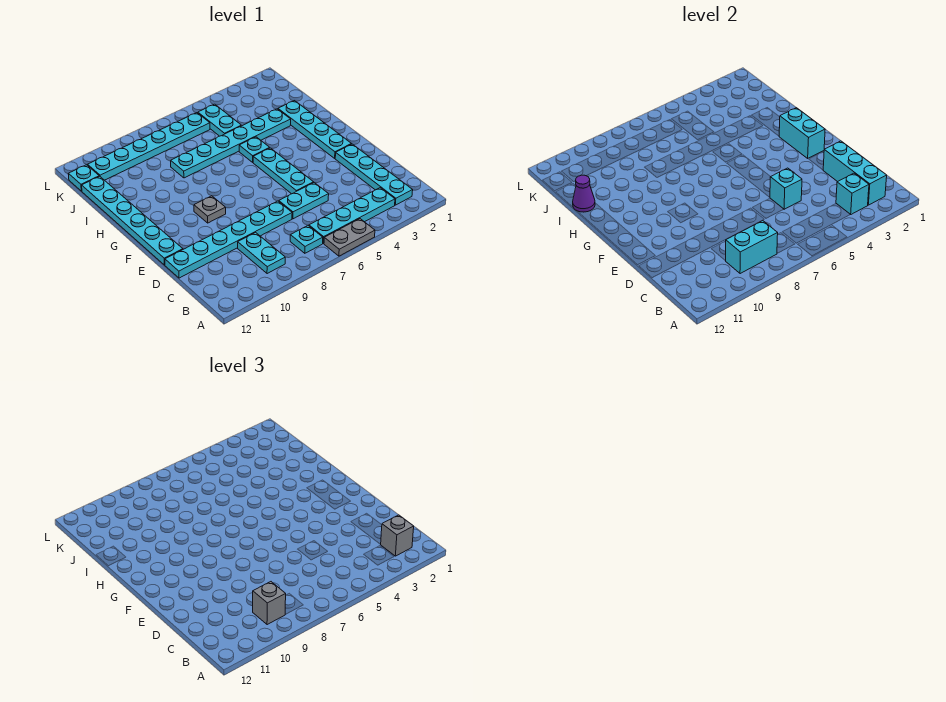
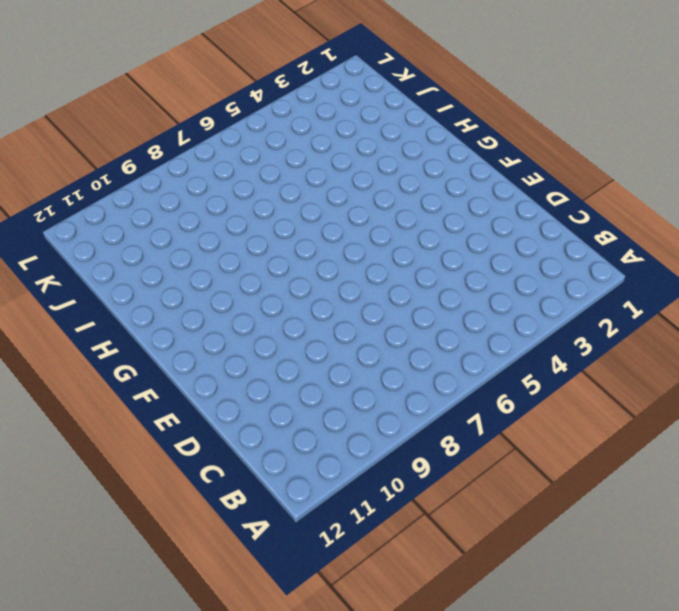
none -> grey 1x2 plate [324,219,375,256]
none -> cyan 1x4 plate [335,144,413,205]
none -> cyan 1x4 plate [309,188,395,244]

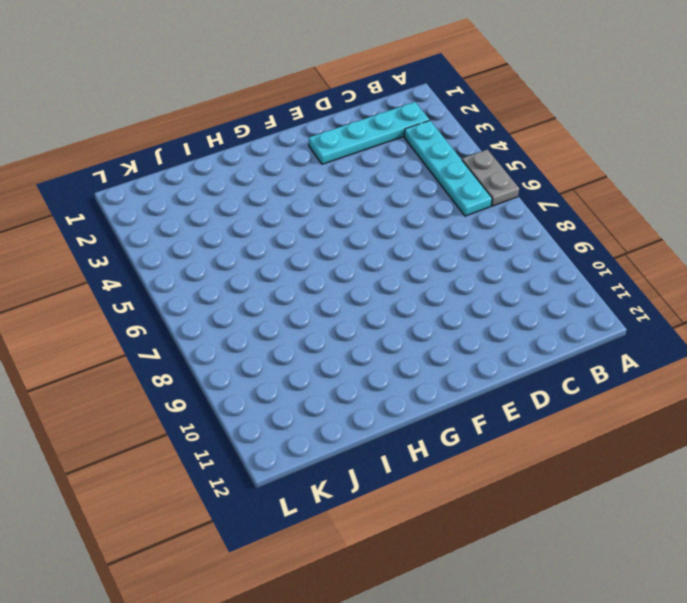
none -> cyan 1x1 plate [290,226,323,253]
none -> cyan 1x2 plate [238,232,285,274]
none -> cyan 1x2 plate [279,183,329,219]

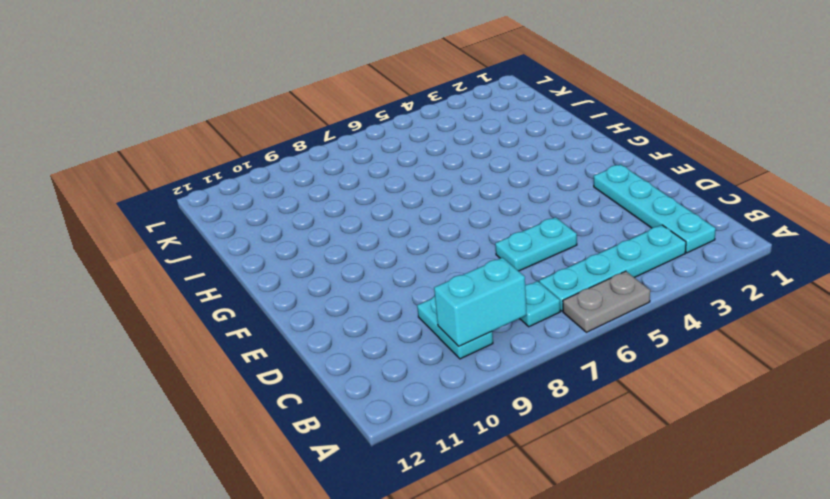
none -> cyan 1x6 plate [165,201,292,278]
none -> cyan 1x3 plate [253,148,314,194]
none -> cyan 1x6 plate [82,176,183,265]

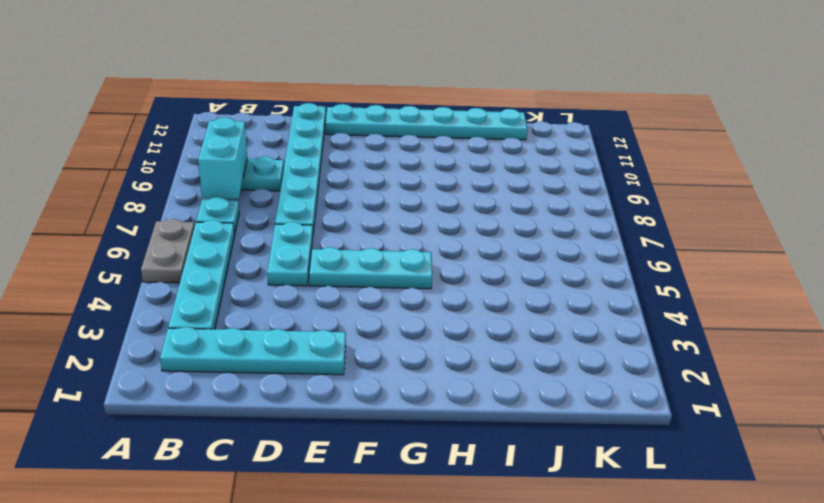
none -> cyan 1x4 plate [278,101,351,158]
none -> grey 1x1 plate [194,196,226,223]
none -> cyan 1x1 plate [239,137,269,162]

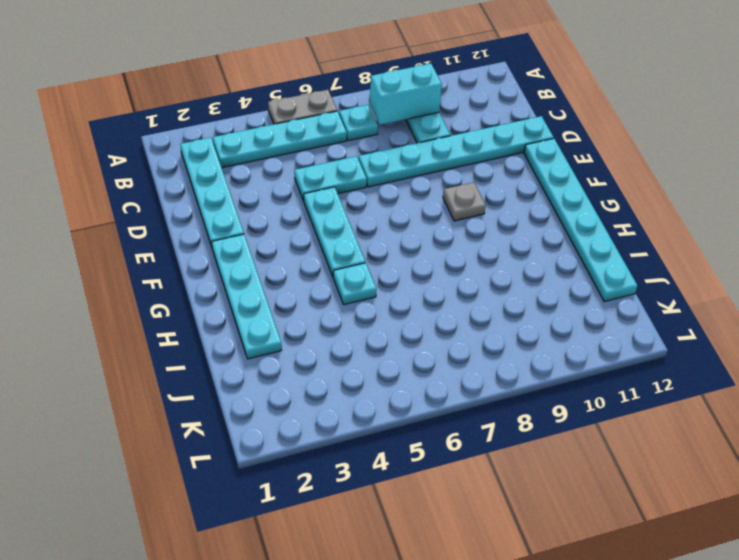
none -> cyan 1x6 plate [171,109,291,178]
none -> cyan 1x2 plate [198,104,241,136]
none -> cyan 1x6 plate [88,113,210,180]

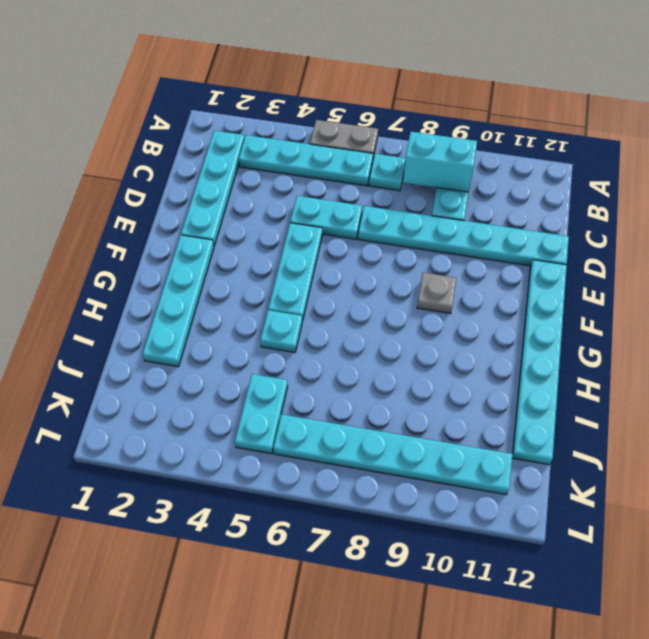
none -> cyan 1x6 plate [171,109,291,178]
none -> cyan 1x1 plate [68,165,99,191]
none -> cyan 1x3 brick [823,141,887,205]

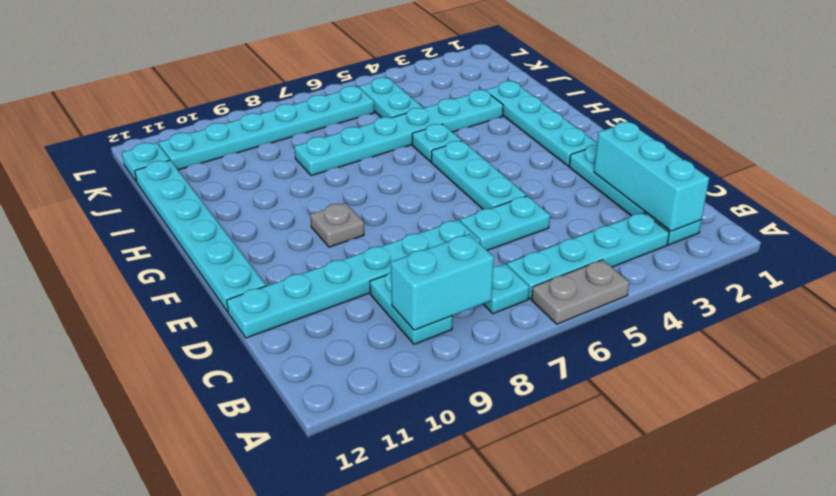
none -> cyan 1x1 brick [836,173,869,215]
none -> cyan 1x1 brick [770,168,802,209]
none -> cyan 1x2 brick [779,108,825,158]

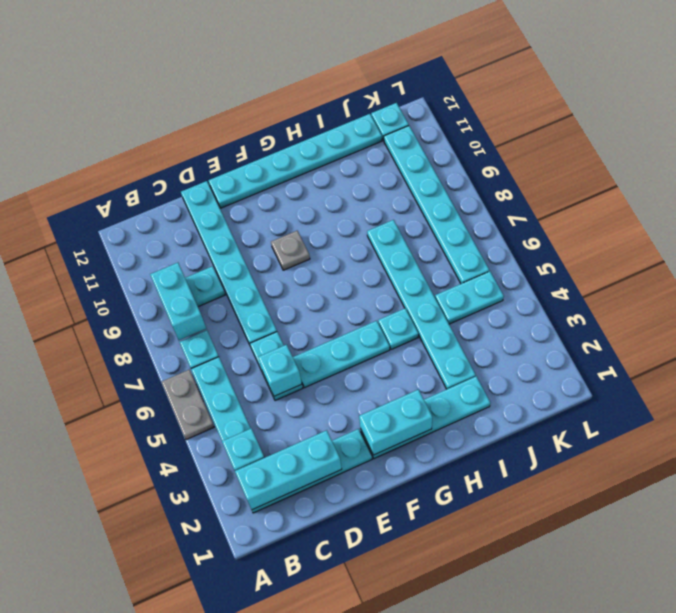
none -> purple 1x1 cone [573,175,595,212]
none -> grey 1x1 brick [380,515,414,556]
none -> grey 1x1 brick [253,582,286,625]

